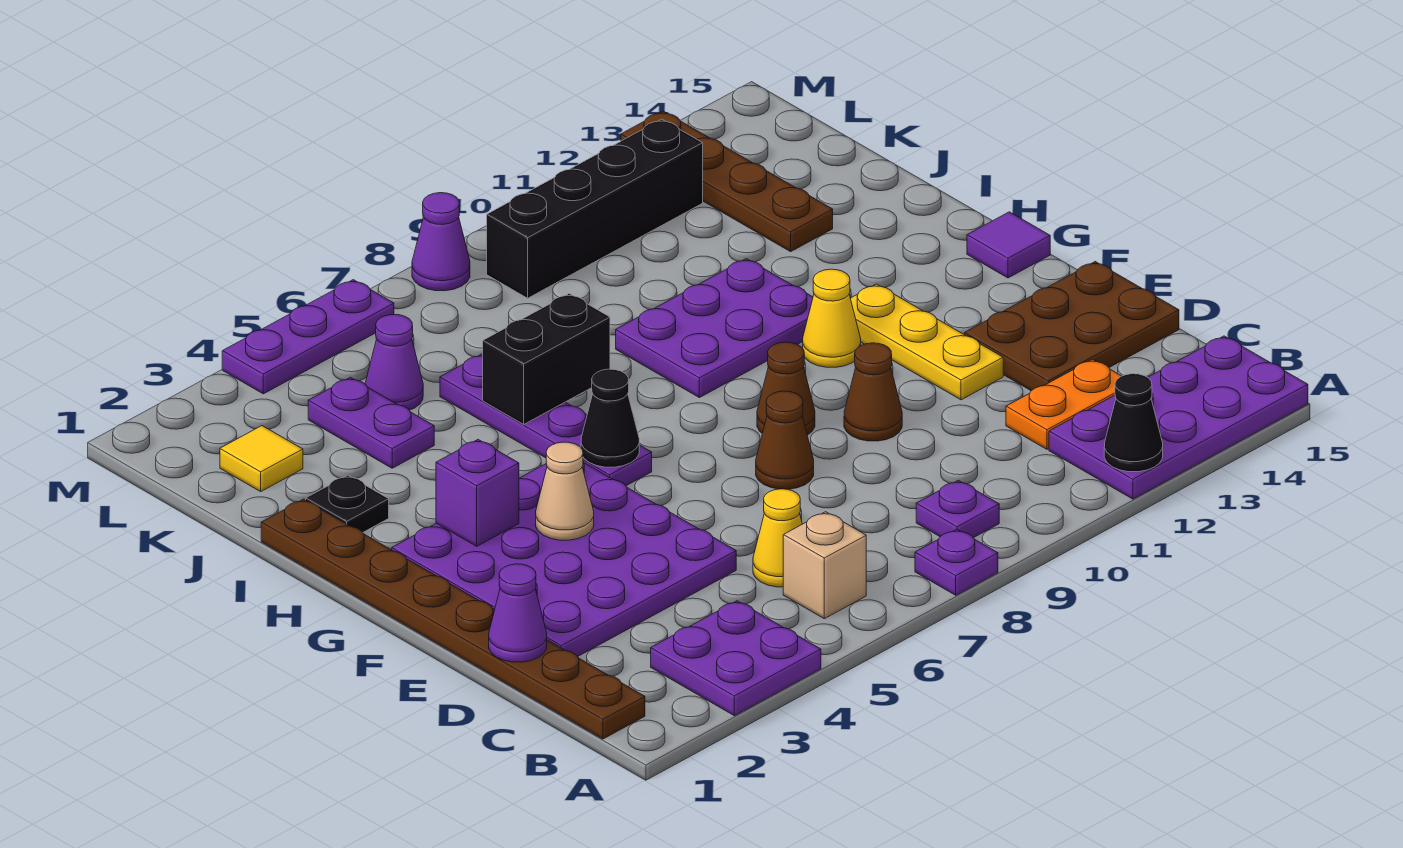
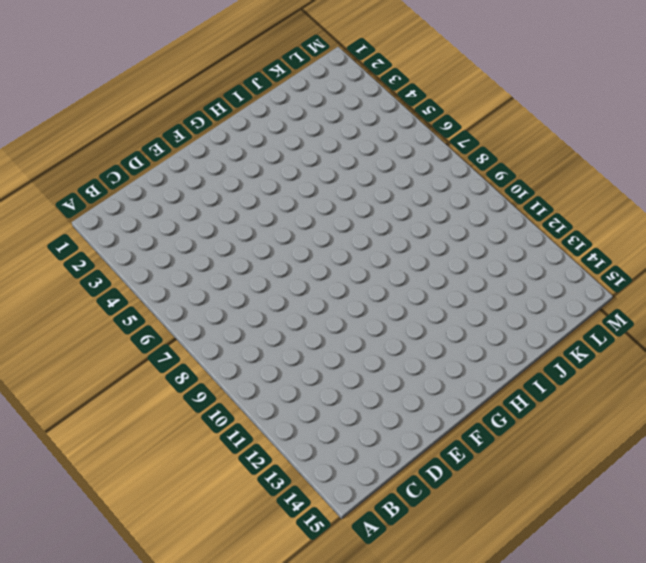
none -> purple 2x2 plate [651,601,821,716]
none -> purple 1x1 plate [915,529,998,595]
none -> purple 2x4 plate [1049,336,1308,499]
none -> brown 1x8 plate [261,499,645,739]

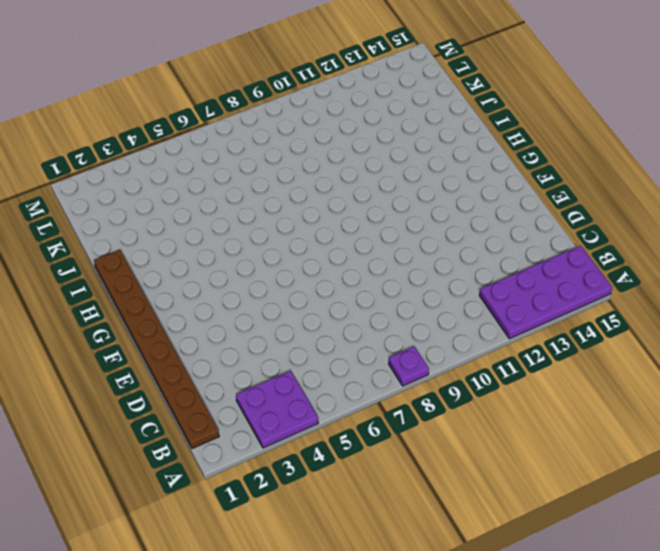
none -> tan 1x1 brick [783,512,866,619]
none -> purple 1x1 plate [916,480,999,538]
none -> yellow 1x1 cone [753,489,802,587]
none -> orange 1x2 plate [1006,359,1121,449]

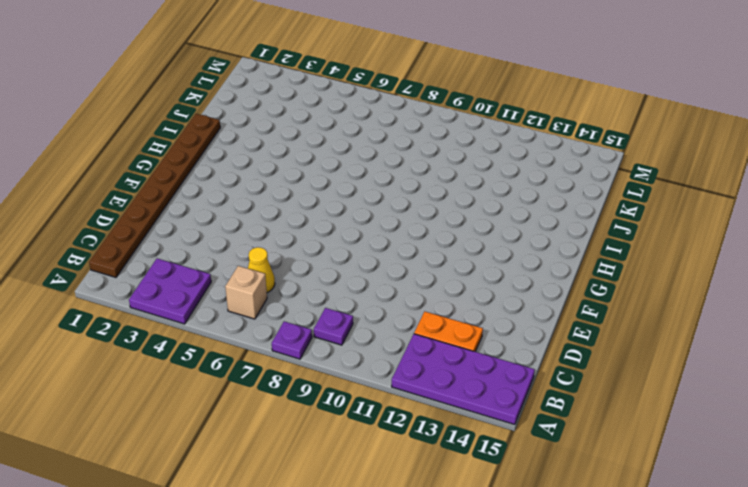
none -> purple 4x4 plate [392,462,736,657]
none -> brown 2x3 plate [965,262,1179,391]
none -> brown 1x1 cone [756,391,814,489]
none -> brown 1x1 cone [844,343,902,441]

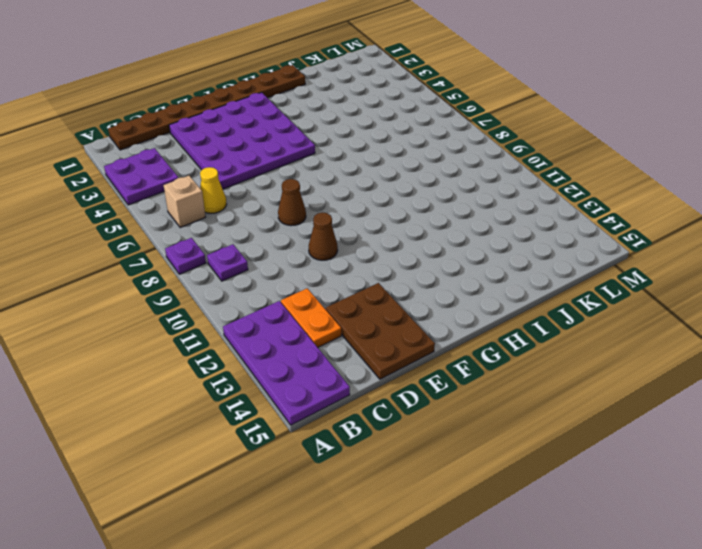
none -> yellow 1x3 plate [850,284,1003,400]
none -> brown 1x1 cone [757,342,815,435]
none -> purple 1x4 plate [440,354,652,486]
none -> yellow 1x1 cone [803,269,861,367]

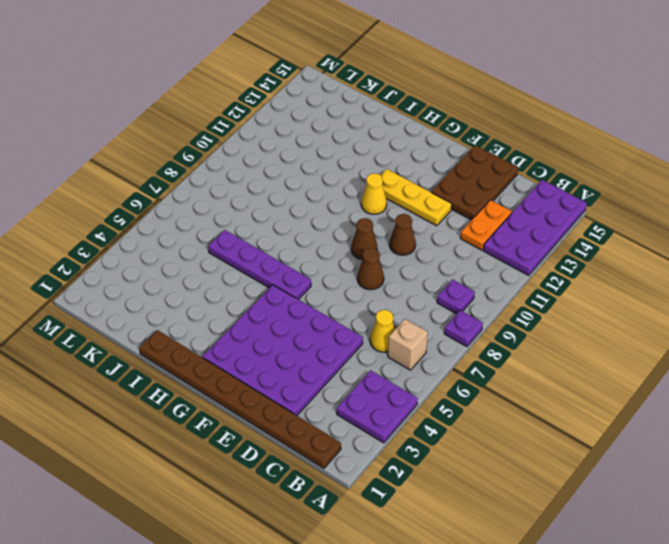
none -> purple 1x1 tile [967,212,1050,278]
none -> purple 2x3 plate [616,259,813,398]
none -> black 1x1 plate [306,475,389,532]
none -> purple 1x2 plate [308,377,434,468]

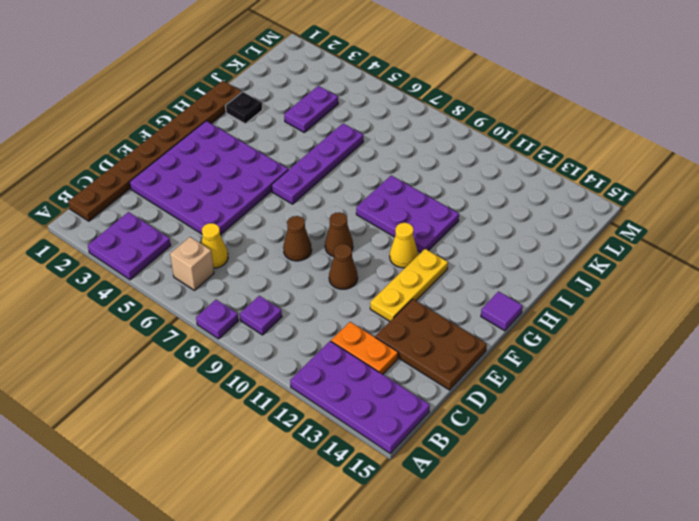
none -> brown 1x4 plate [621,111,833,252]
none -> yellow 1x1 tile [220,426,303,491]
none -> purple 1x1 cone [365,315,423,410]
none -> black 1x4 brick [487,119,703,298]

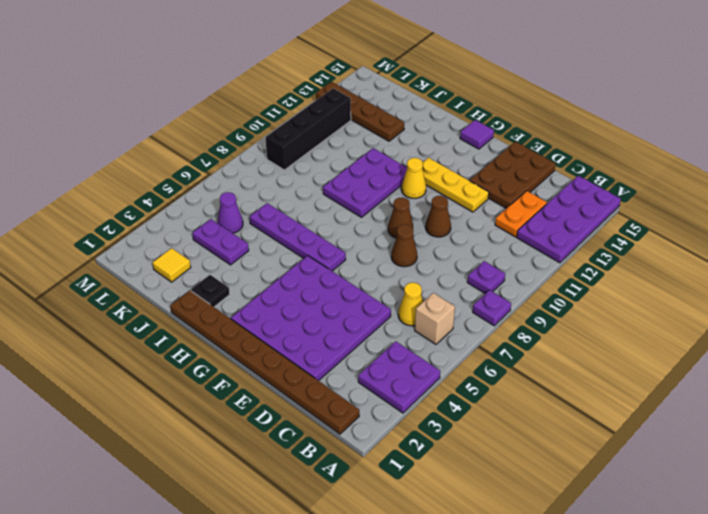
none -> purple 1x3 plate [222,280,394,394]
none -> purple 1x1 cone [412,193,470,291]
none -> black 1x1 cone [1104,374,1163,472]
none -> purple 1x1 cone [489,564,547,662]

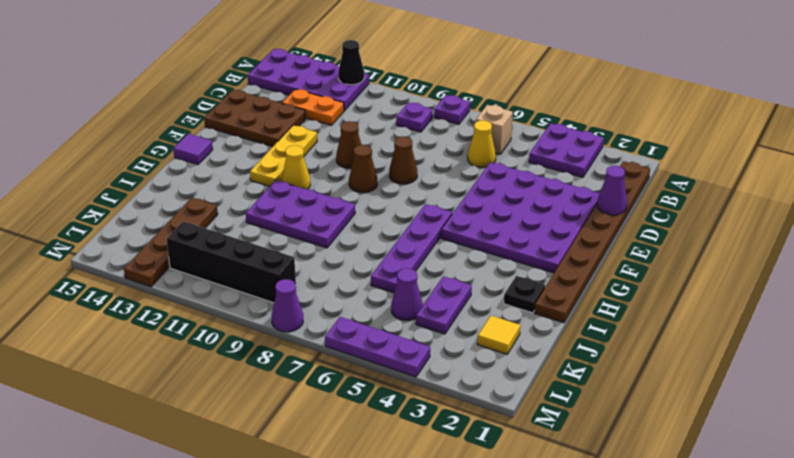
none -> tan 1x1 cone [536,442,594,540]
none -> purple 1x1 brick [436,440,519,546]
none -> black 1x1 cone [581,369,639,467]
none -> black 1x2 brick [483,294,610,424]

